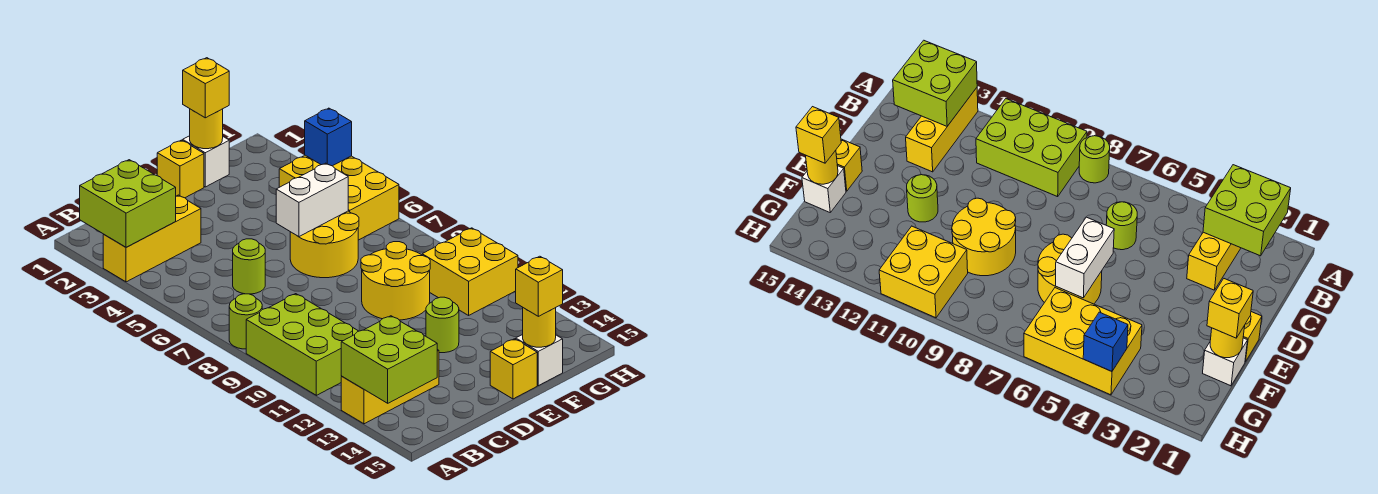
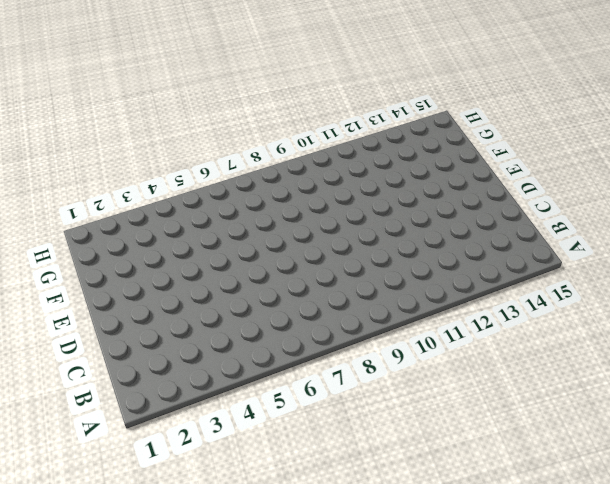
none -> yellow 1x3 brick [103,195,201,282]
none -> lime 1x1 round brick [229,294,262,349]
none -> lime 2x3 brick [246,294,358,395]

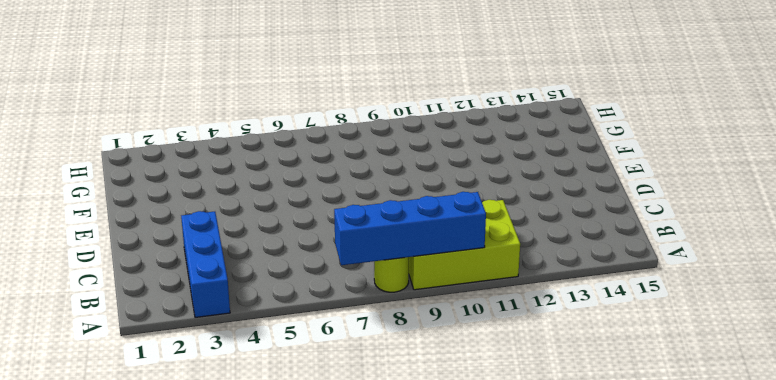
blue 1x3 brick [181,211,230,317] -> yellow 1x3 brick [103,195,201,282]
blue 1x4 brick [334,192,486,265] -> none
none -> yellow 1x3 brick [341,350,439,424]
none -> lime 1x1 round brick [233,239,265,294]
none -> yellow 1x1 brick [157,140,204,198]

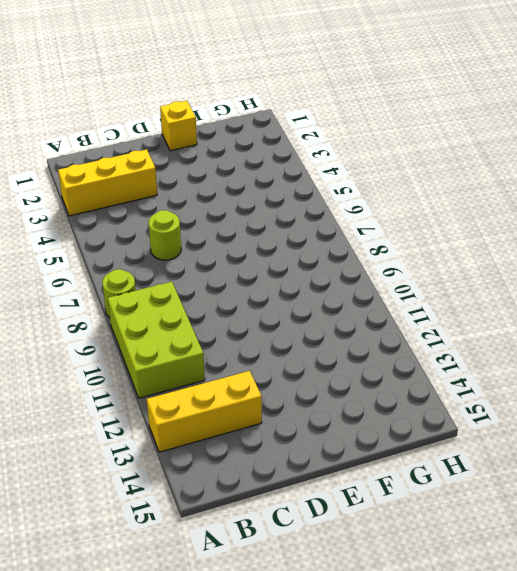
none -> yellow 2x2 round brick [290,211,359,278]
none -> yellow 2x2 round brick [361,242,430,320]
none -> lime 1x1 round brick [426,297,459,353]

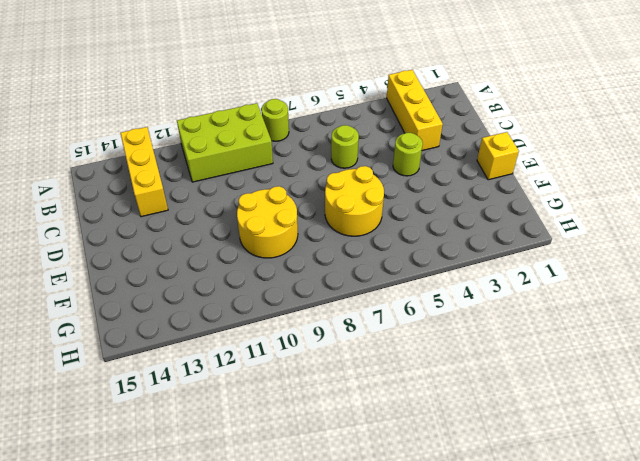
lime 1x1 round brick [393,133,423,176] -> lime 1x1 round brick moved to [426,297,459,353]
none -> yellow 1x1 brick [490,339,537,399]
none -> white 1x1 brick [183,136,229,187]
none -> white 1x1 brick [516,335,563,386]

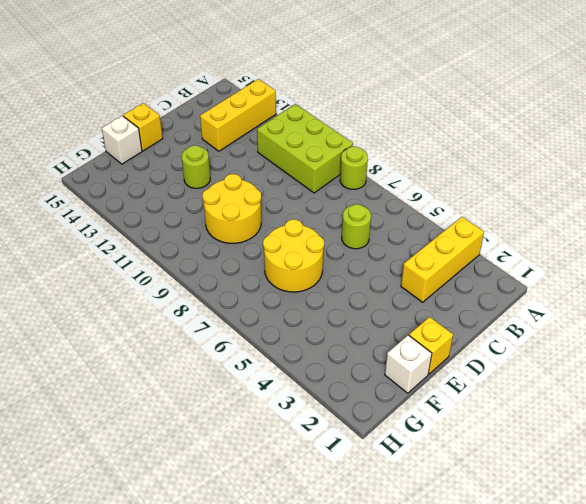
none -> yellow 2x3 brick [279,155,399,240]
none -> yellow 2x2 brick [422,228,518,315]
none -> lime 2x2 brick [80,160,176,247]

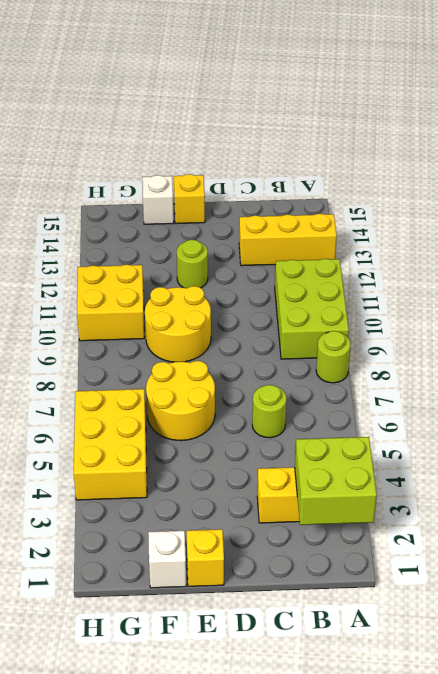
none -> lime 2x2 brick [341,316,437,403]
none -> white 1x2 brick [276,163,348,237]
none -> yellow 1x1 round brick [190,109,223,149]

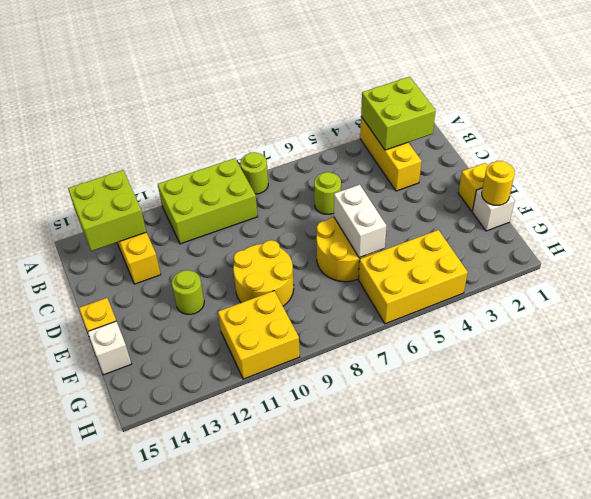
none -> yellow 1x1 round brick [523,308,556,347]
none -> blue 1x1 brick [305,108,352,166]
none -> yellow 1x1 brick [183,58,229,118]

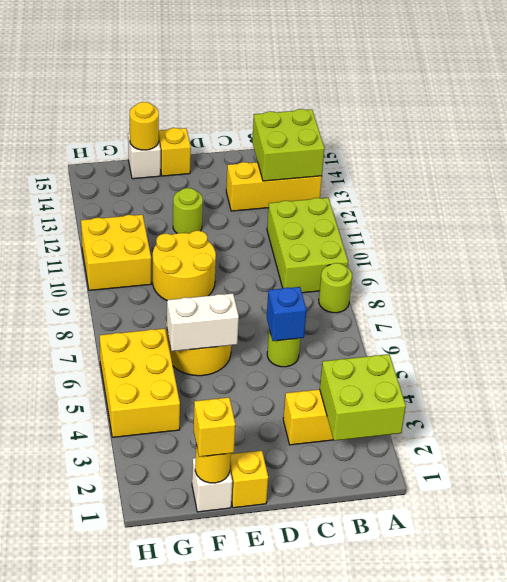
blue 1x1 brick [267,287,307,341] -> blue 1x1 brick moved to [305,108,352,166]
none -> yellow 1x1 brick [516,256,563,316]

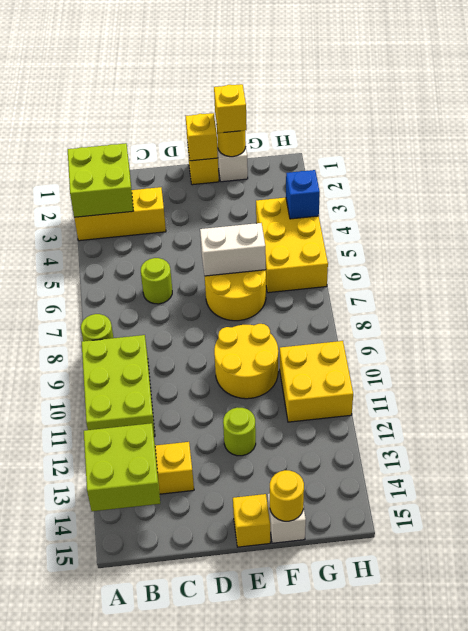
yellow 1x1 brick [186,113,218,161] -> yellow 1x1 brick moved to [516,256,563,316]

